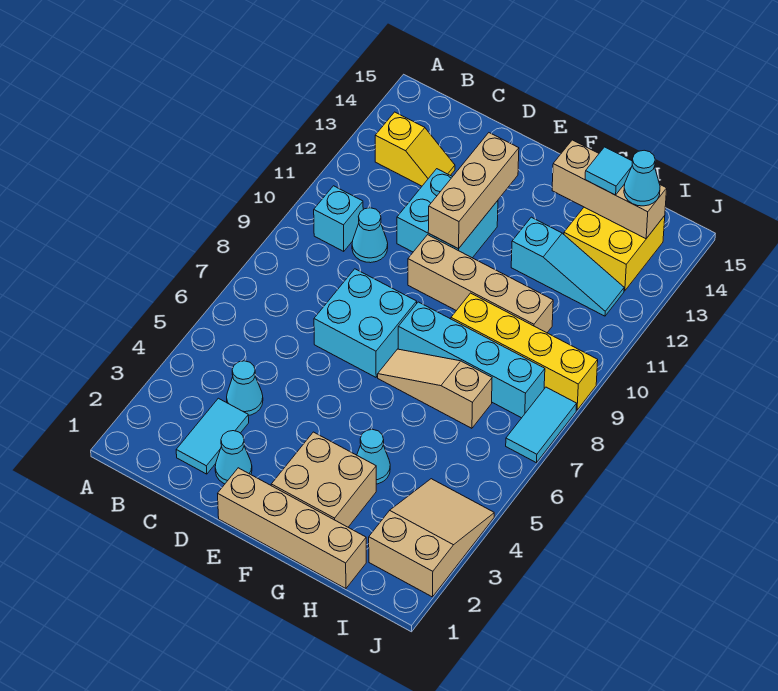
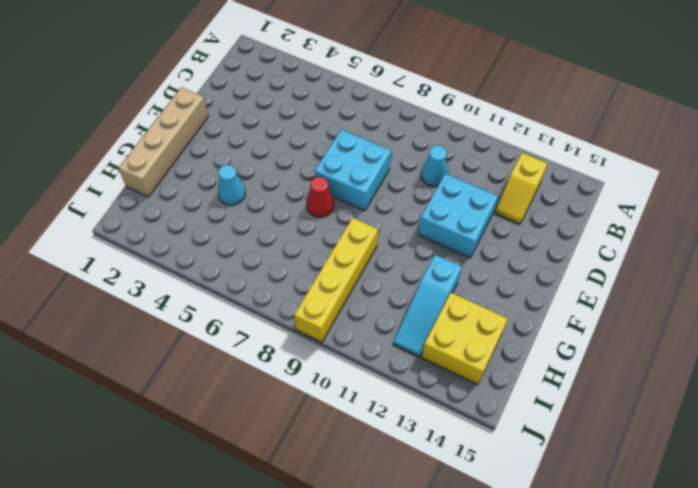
red 1x1 cone [307,177,334,217] -> tan 1x3 slope [378,349,492,428]
none -> cyan 1x1 brick [314,186,363,251]
none -> cyan 1x2 tile [176,398,249,474]
none -> cyan 1x1 cone [227,361,263,416]

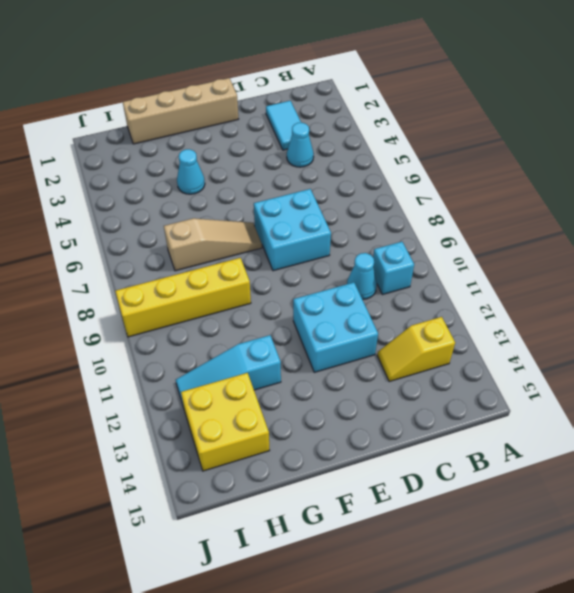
none -> cyan 1x1 cone [215,431,252,484]
none -> tan 1x4 brick [408,235,553,333]
none -> tan 2x2 brick [271,432,376,527]

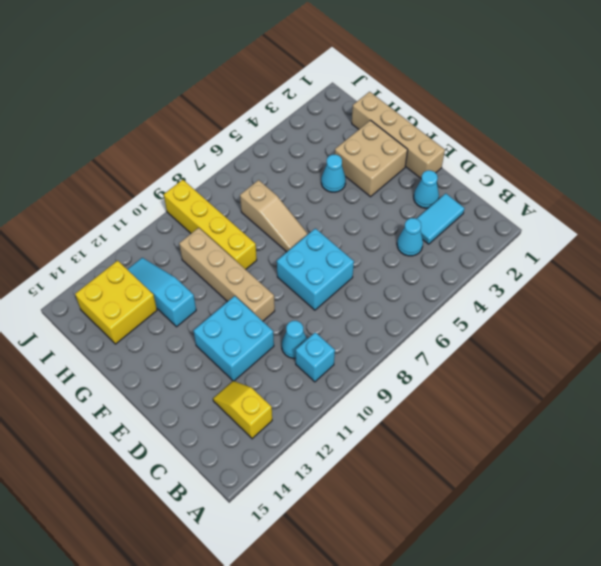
none -> cyan 1x4 brick [398,302,545,418]
none -> tan 2x3 slope [369,479,494,597]
none -> cyan 1x2 tile [506,387,577,463]

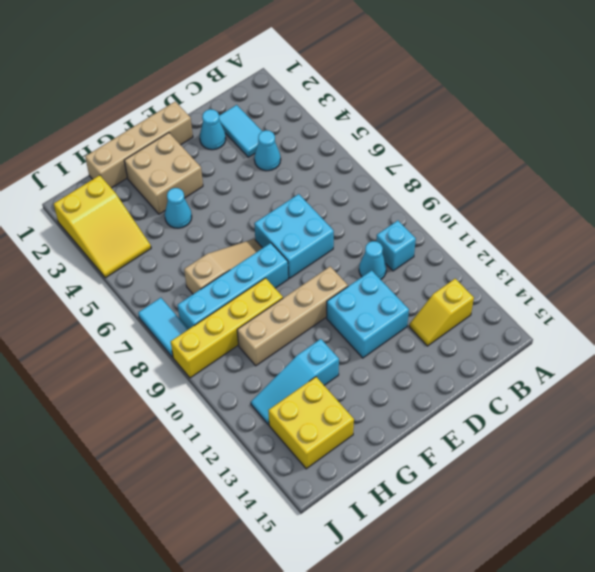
yellow 2x3 slope [54,175,151,278] -> tan 2x3 slope [369,479,494,597]
none -> tan 1x3 brick [428,133,519,249]
none -> tan 1x3 brick [552,140,667,239]
none -> cyan 1x1 tile [585,147,632,195]

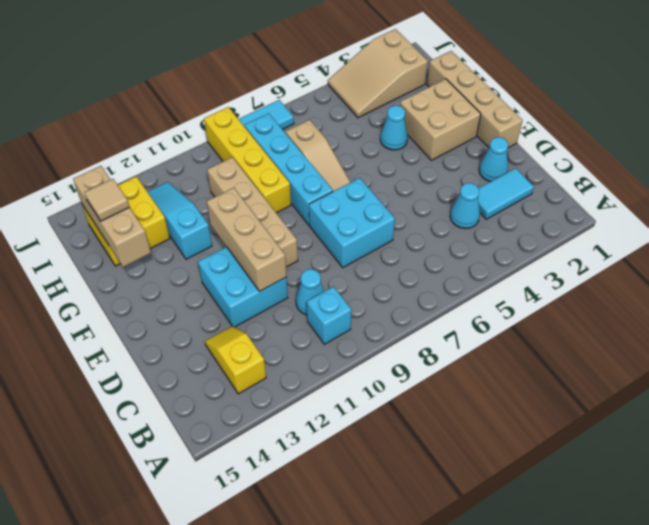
tan 1x3 brick [207,188,287,292] -> tan 1x3 brick turned to [428,133,519,249]
tan 1x1 tile [84,179,130,221] -> cyan 1x1 tile [585,147,632,195]
none -> cyan 1x1 cone [624,150,660,206]

